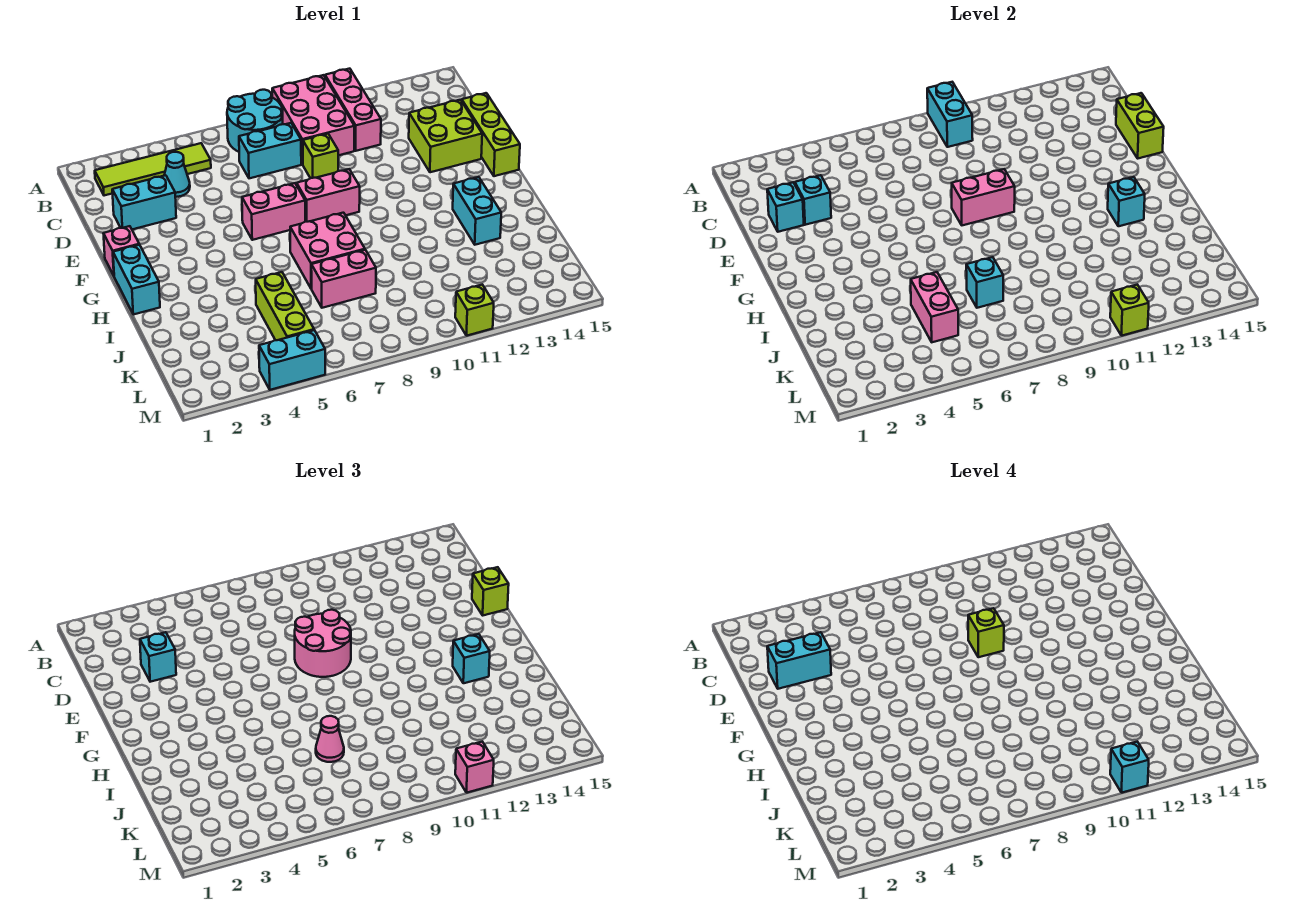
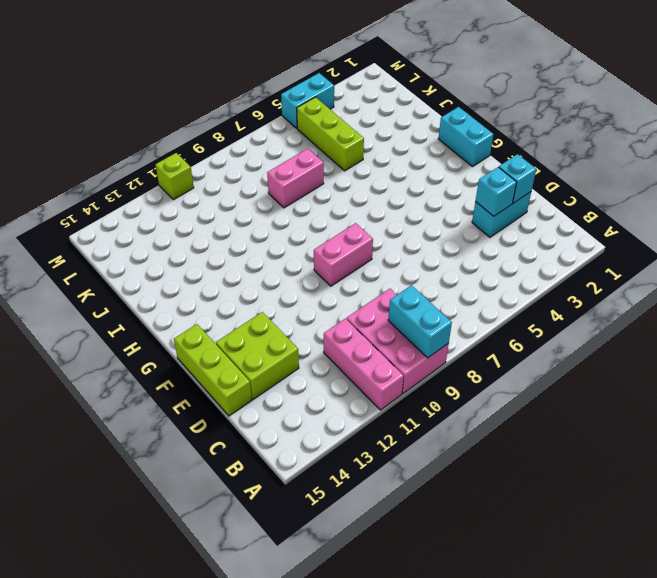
none -> cyan 2x2 round brick [227,90,283,152]
none -> lime 1x4 tile [95,143,211,196]
none -> cyan 1x1 cone [164,152,190,197]
none -> cyan 1x2 brick [239,123,301,178]

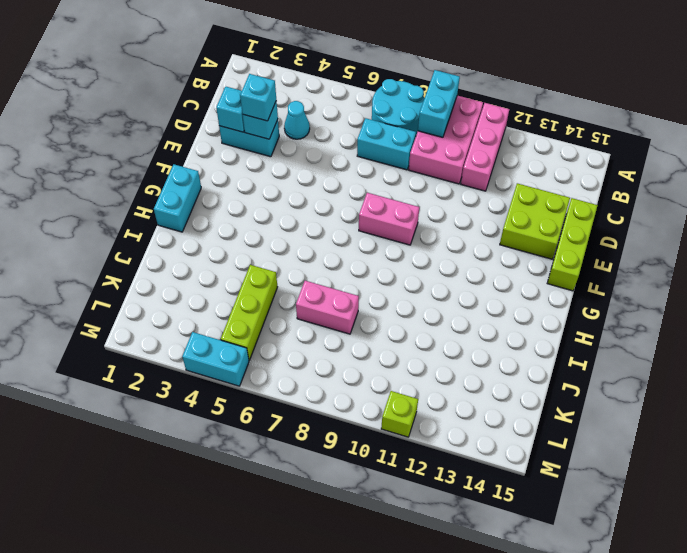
none -> lime 1x4 tile [95,143,211,196]
none -> lime 1x1 brick [303,134,338,178]
none -> pink 1x1 brick [103,226,139,276]
none -> pink 1x2 brick [242,183,305,240]

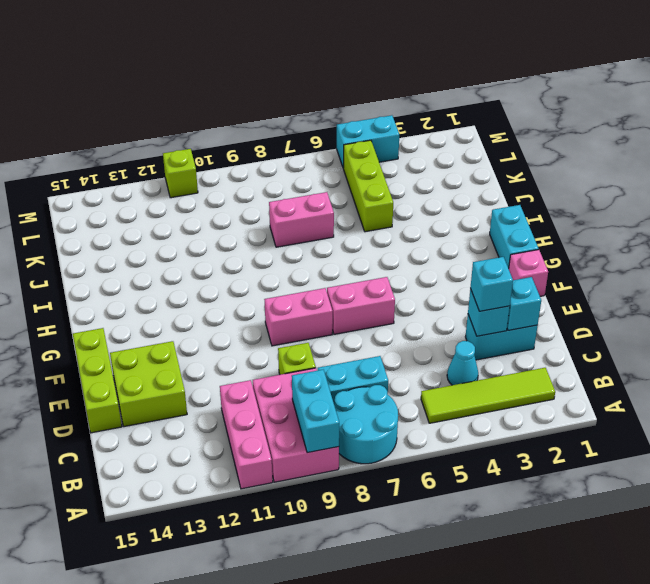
none -> pink 2x2 brick [290,213,365,289]
none -> cyan 1x2 brick [453,177,501,245]
none -> lime 1x2 brick [1116,93,1164,158]
none -> pink 1x2 brick [952,169,1015,225]

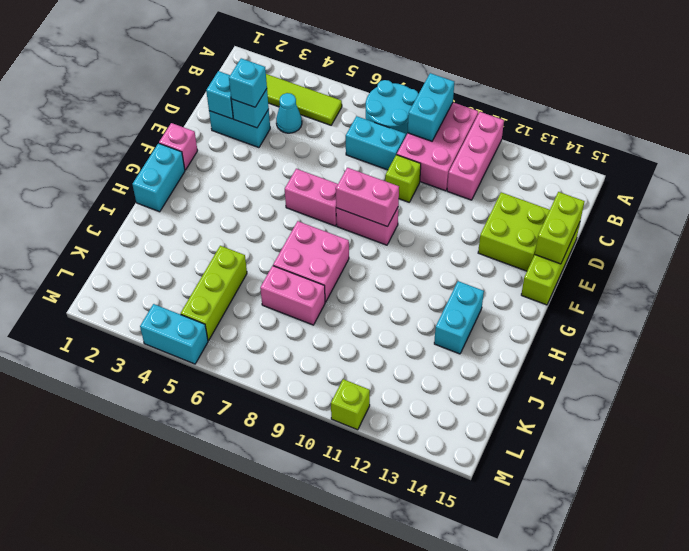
none -> cyan 1x1 brick [1108,177,1145,226]
none -> pink 1x2 brick [911,272,958,342]
none -> cyan 1x1 brick [966,257,1003,308]
none -> lime 1x1 brick [1110,285,1149,336]

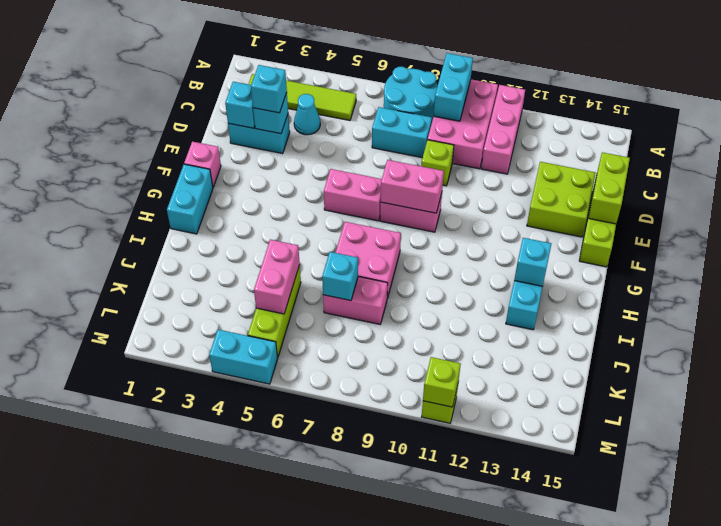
none -> pink 2x2 round brick [295,610,351,677]
none -> lime 1x1 brick [472,567,509,615]
none -> cyan 1x1 brick [453,634,490,683]
none -> pink 1x1 cone [316,716,344,762]

